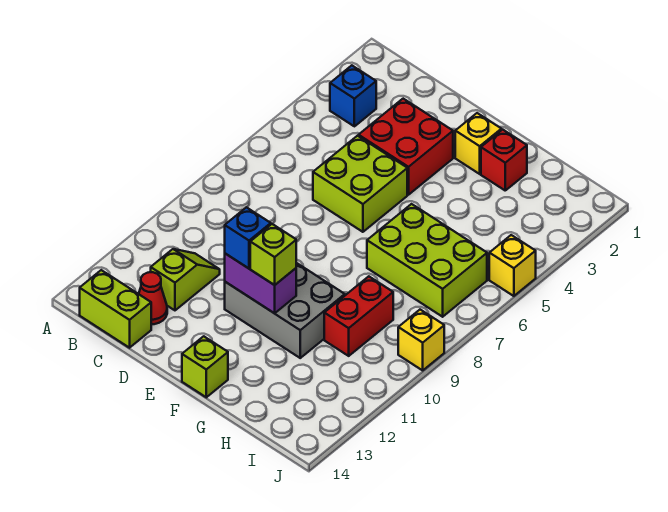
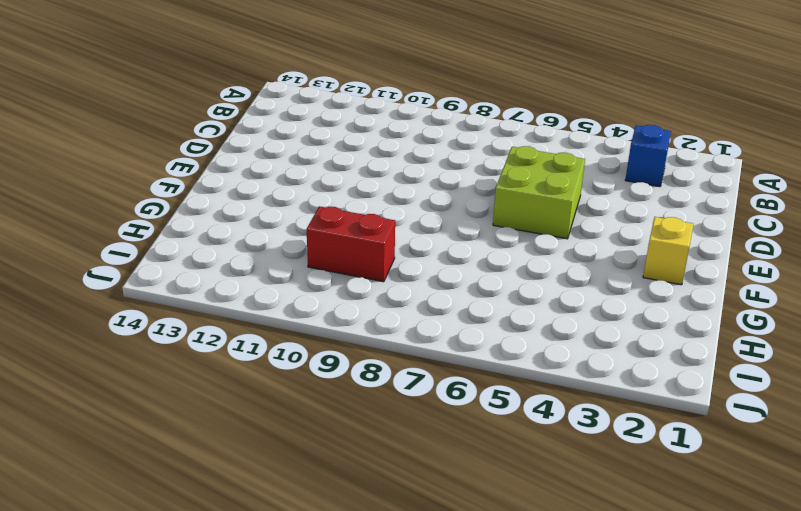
none -> lime 1x2 brick [80,270,151,348]
none -> lime 1x2 slope [151,249,220,310]
none -> red 1x1 cone [139,272,167,324]

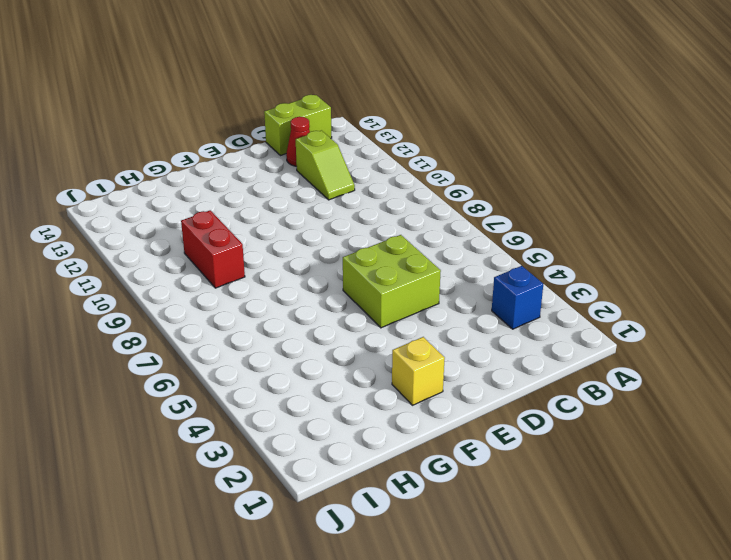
none -> red 2x2 brick [359,99,453,195]
none -> grey 2x3 brick [225,263,345,358]
none -> lime 1x1 brick [182,336,228,397]

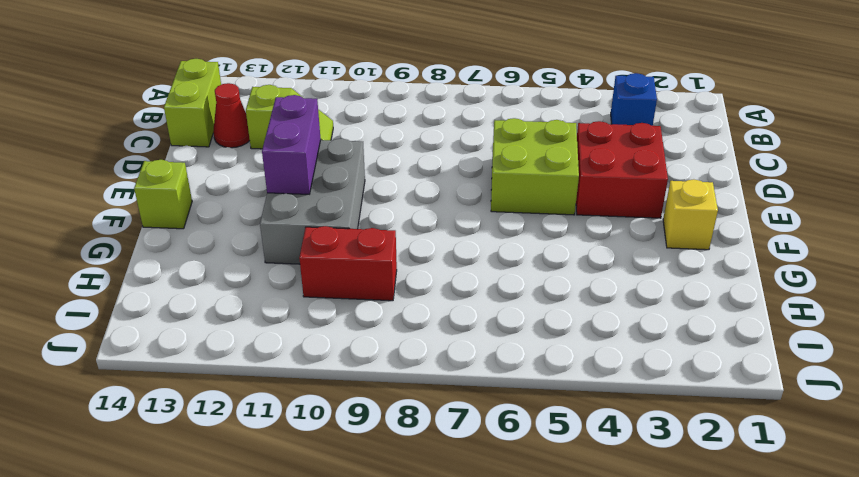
none -> red 1x1 brick [481,130,527,190]
none -> lime 2x3 brick [367,204,487,317]
none -> yellow 1x1 brick [489,235,536,296]

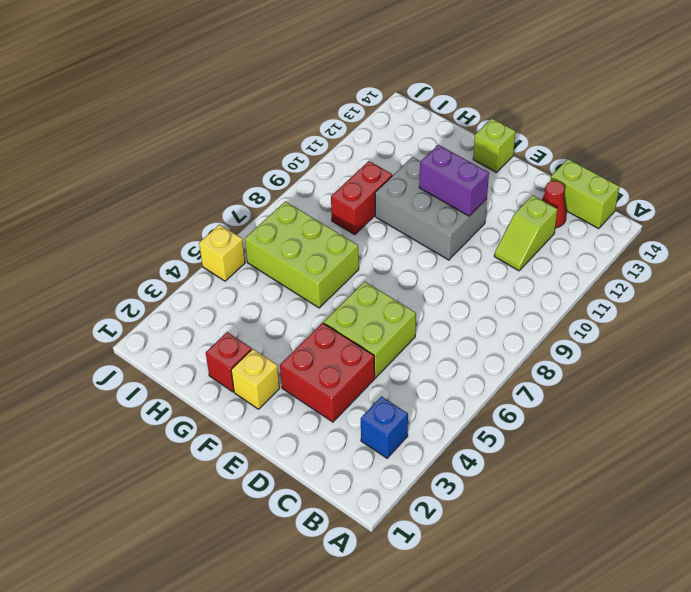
none -> yellow 1x1 brick [398,310,444,370]
none -> blue 1x1 brick [225,207,271,268]
none -> lime 1x1 brick [250,224,296,285]

